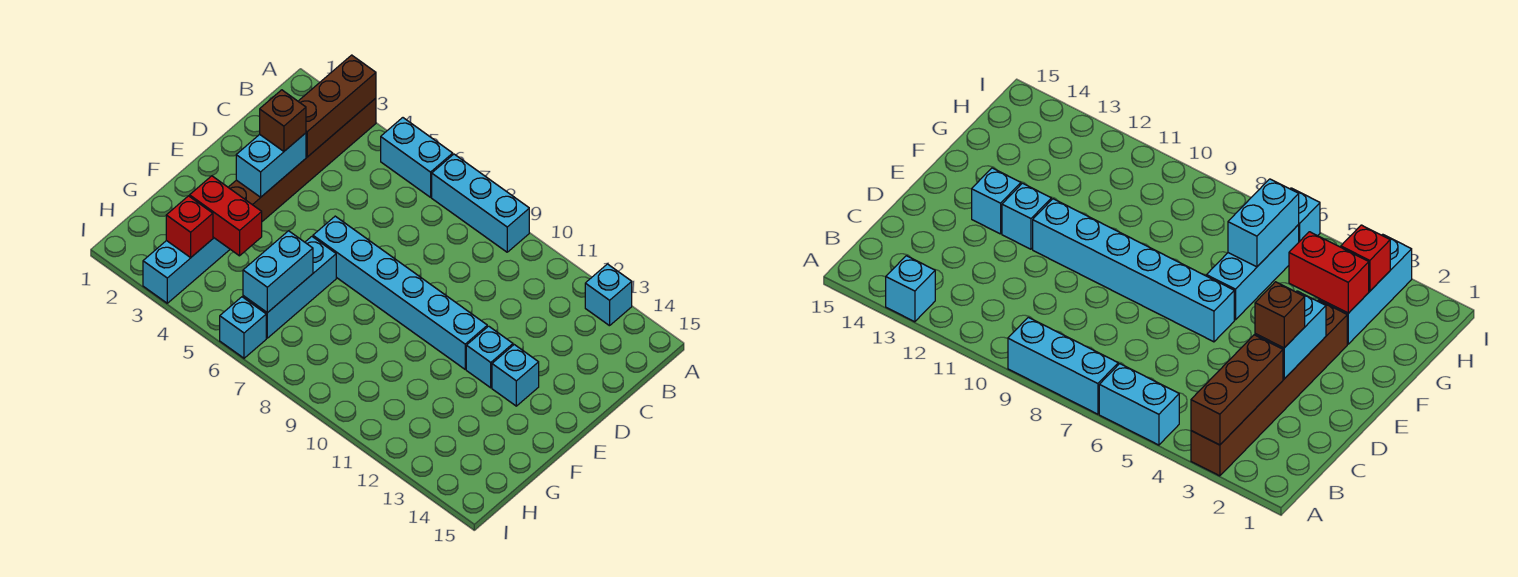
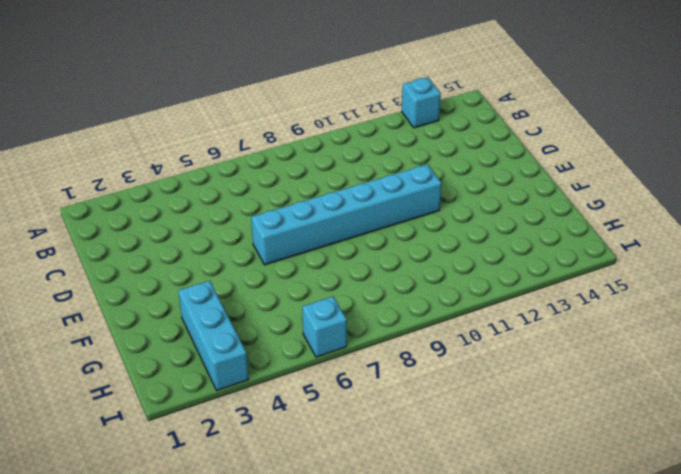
none -> brown 1x6 brick [228,98,376,221]
none -> cyan 1x2 brick [381,118,453,197]
none -> cyan 1x3 brick [432,154,529,252]

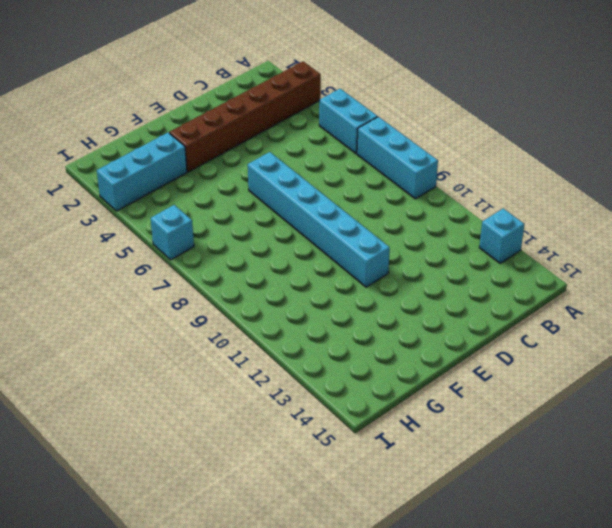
none -> cyan 1x1 brick [466,326,513,388]
none -> cyan 1x1 brick [492,345,539,406]
none -> cyan 1x3 brick [243,237,336,338]

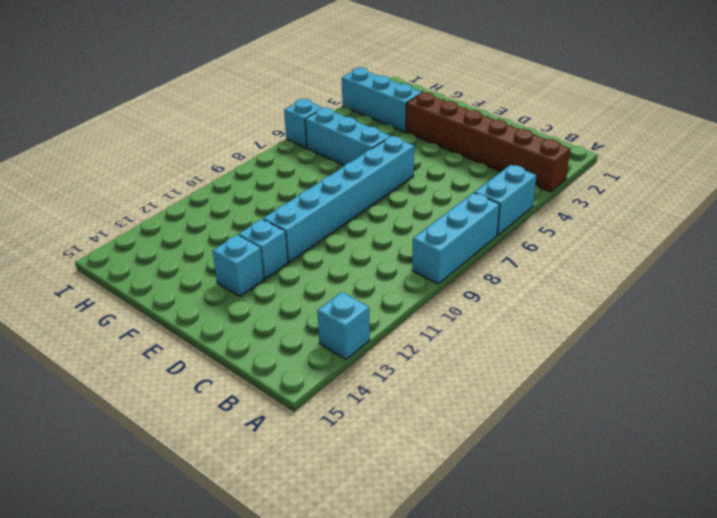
none -> brown 1x3 brick [298,55,376,157]
none -> cyan 1x2 brick [236,133,306,197]
none -> red 1x2 brick [190,176,262,256]

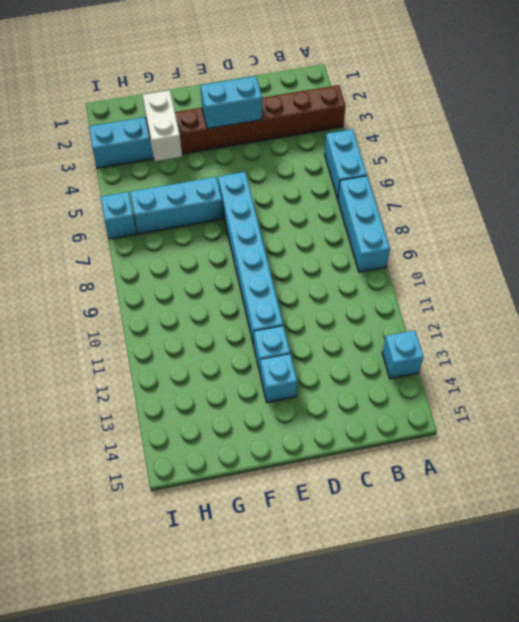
white 1x2 brick [143,90,182,161] -> red 1x2 brick [190,176,262,256]
none -> brown 1x3 brick [298,55,376,157]
none -> cyan 1x2 brick [243,231,313,313]
none -> red 1x1 brick [166,196,213,257]

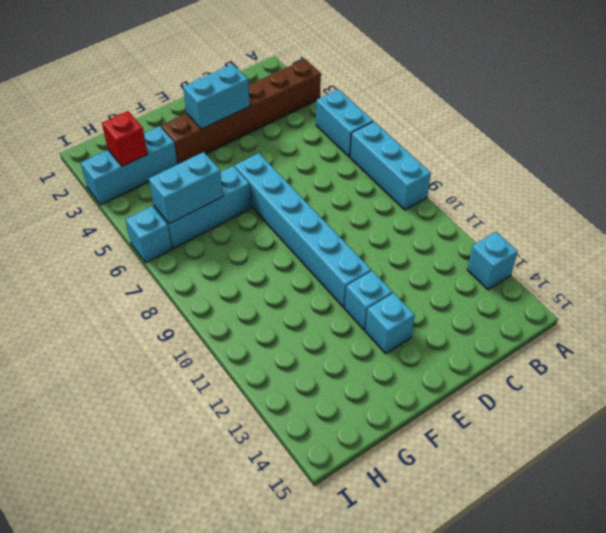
none -> brown 1x3 brick [298,55,376,157]
none -> red 1x2 brick [190,176,262,256]
none -> brown 1x1 brick [260,90,306,151]

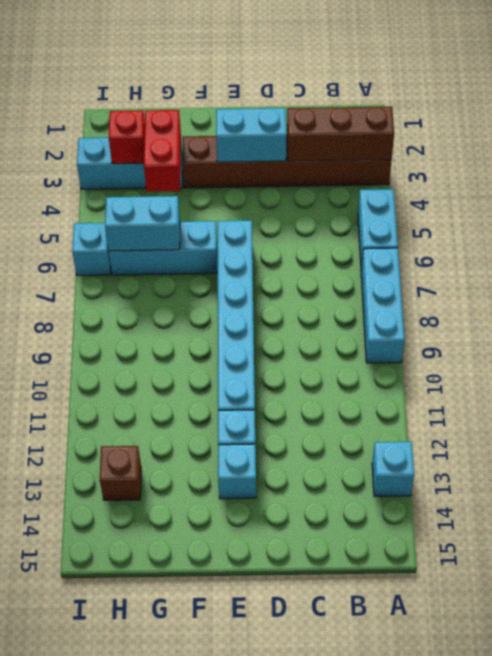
brown 1x1 brick [100,446,141,500] -> brown 1x1 brick moved to [260,90,306,151]

